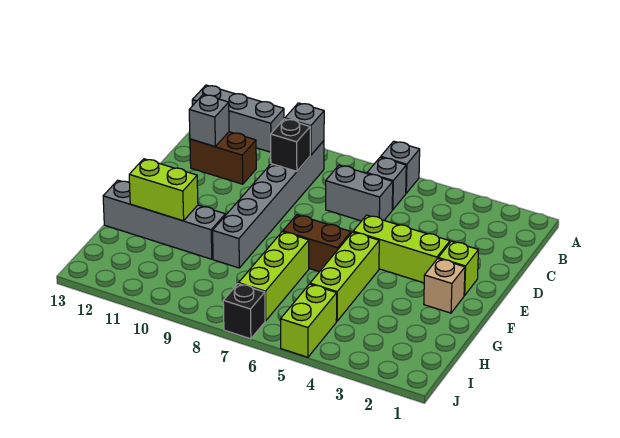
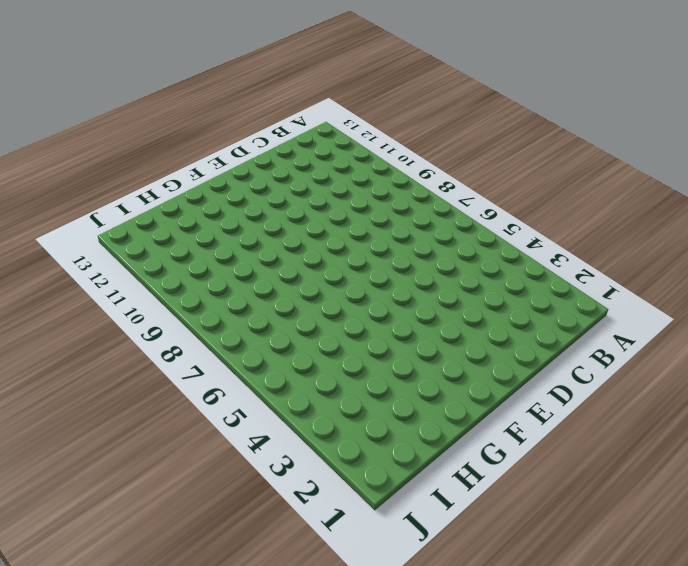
none -> grey 1x1 brick [381,141,420,193]
none -> grey 1x3 brick [192,85,284,152]
none -> grey 1x1 brick [367,157,406,210]

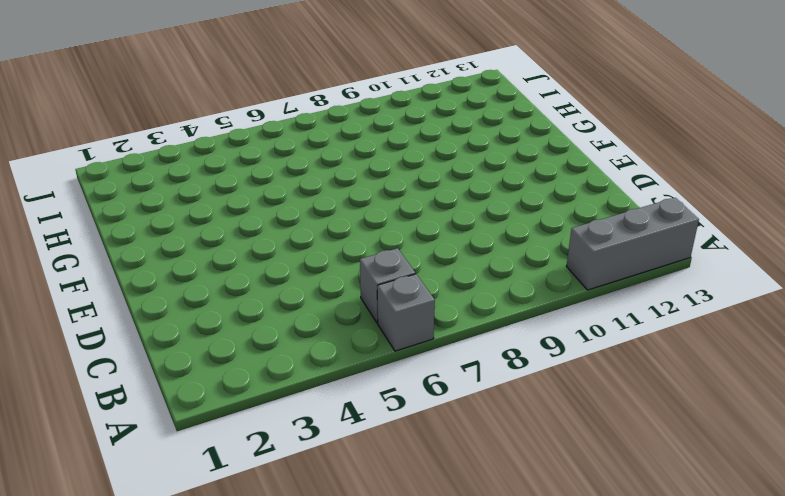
none -> grey 1x6 brick [213,141,324,268]
none -> grey 1x2 brick [326,165,393,221]
none -> brown 1x2 brick [190,132,256,184]

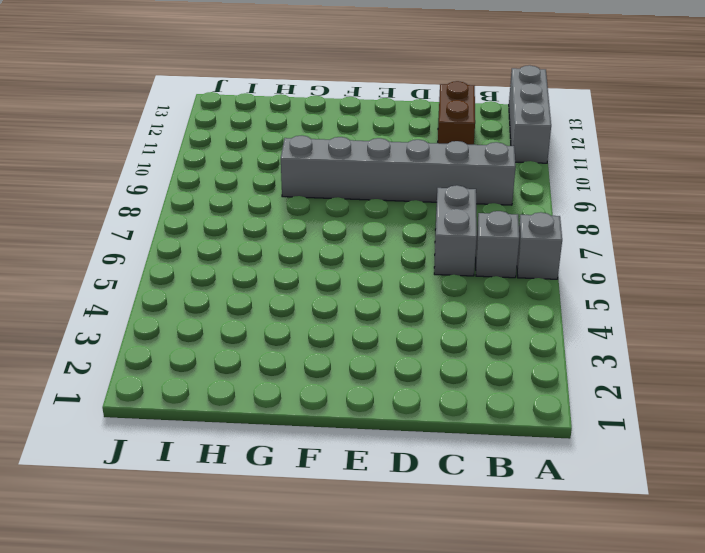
none -> lime 1x1 brick [438,241,478,296]
none -> lime 1x3 brick [353,215,450,283]
none -> tan 1x1 brick [424,259,465,313]

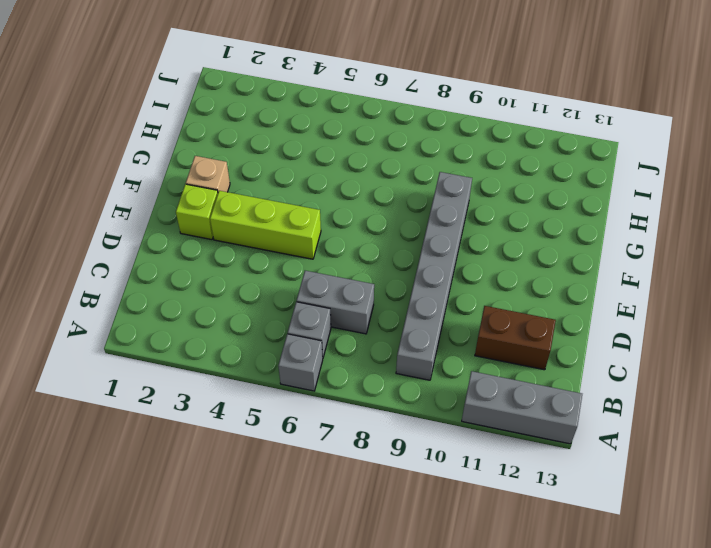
none -> lime 1x3 brick [310,232,379,321]
none -> brown 1x2 brick [283,215,351,272]
none -> lime 1x3 brick [239,232,309,321]

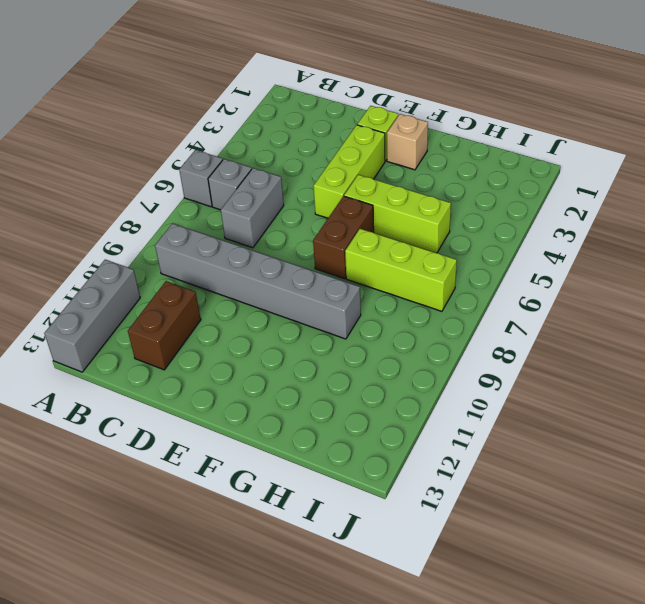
none -> grey 1x4 brick [103,180,225,259]
none -> lime 1x2 brick [281,284,337,357]
none -> black 1x1 brick [223,284,265,339]

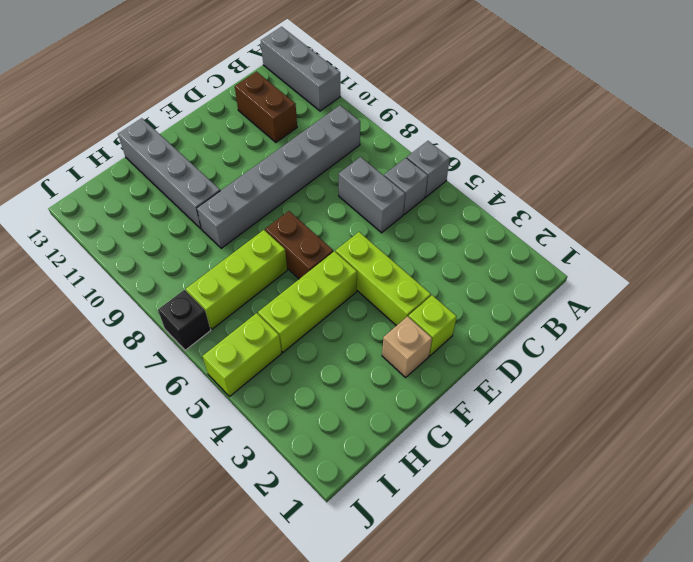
none -> grey 1x1 brick [285,103,324,155]
none -> black 1x1 brick [271,119,310,171]
none -> grey 1x1 brick [189,95,229,146]

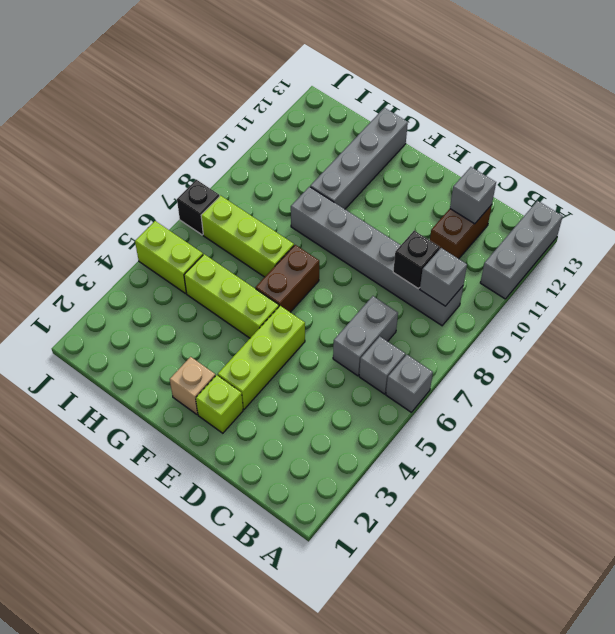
none -> lime 1x2 brick [129,159,198,221]

